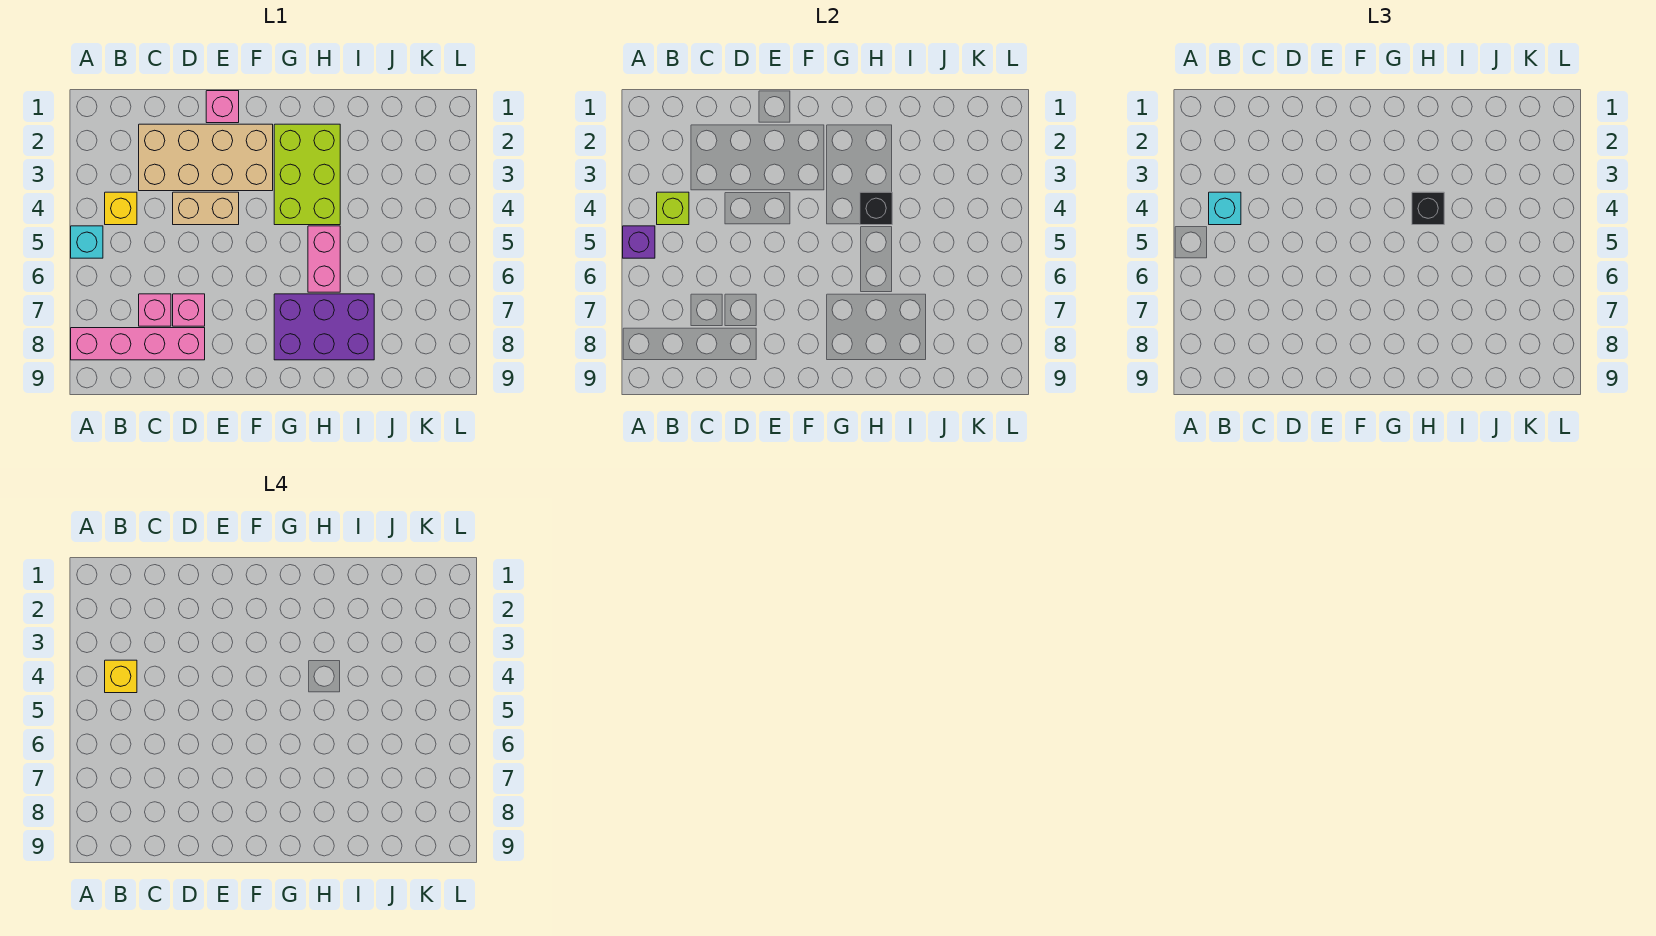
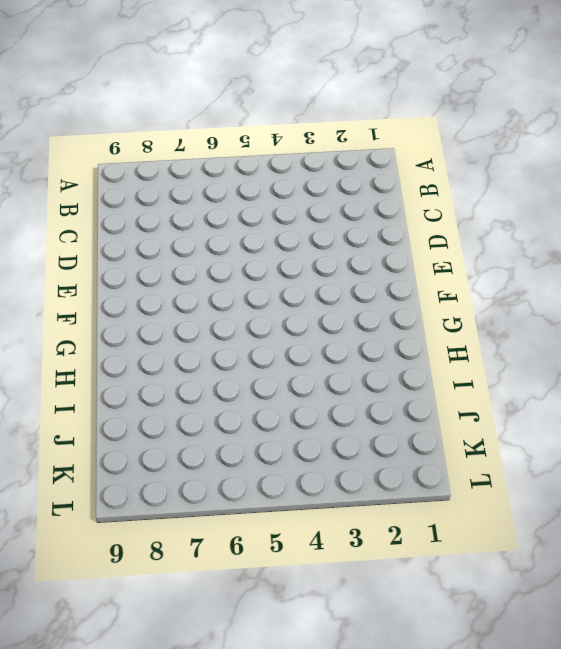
none -> cyan 1x1 brick [71,226,103,258]
none -> pink 1x4 brick [71,328,205,360]
none -> yellow 1x1 brick [105,192,137,225]

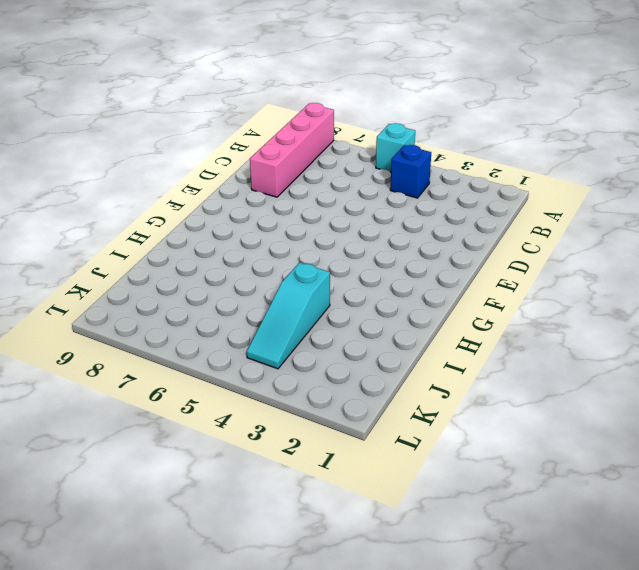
blue 1x1 brick [390,145,431,198] -> yellow 1x1 brick [105,192,137,225]
cyan 1x3 slope [247,262,330,369] -> none
none -> tan 2x4 brick [139,124,273,191]
none -> pink 1x1 brick [139,294,171,326]
none -> tan 1x2 brick [173,192,239,225]

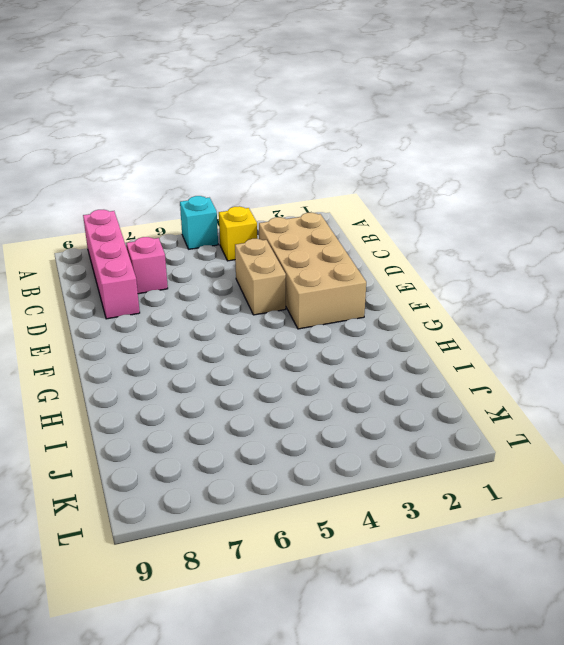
none -> pink 1x1 brick [173,294,205,326]
none -> pink 1x1 brick [206,91,239,123]
none -> lime 2x3 brick [274,124,340,225]

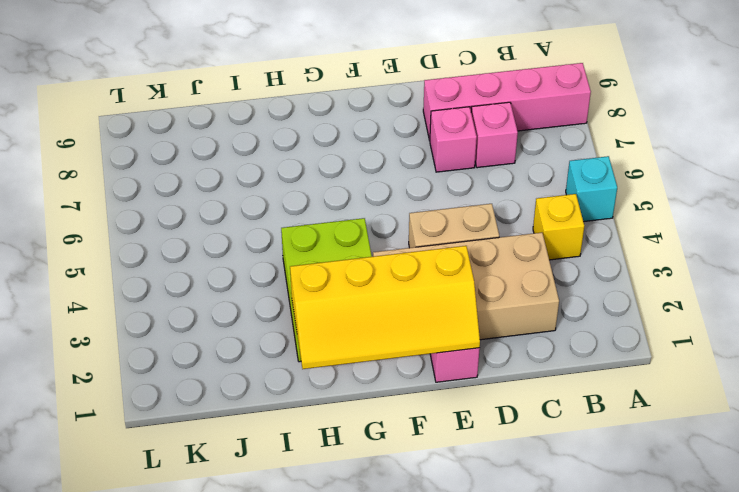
yellow 2x4 slope [290,246,480,369] -> none
none -> purple 2x3 brick [274,294,374,360]
none -> pink 1x2 brick [308,226,340,292]
none -> purple 1x1 brick [623,226,655,258]

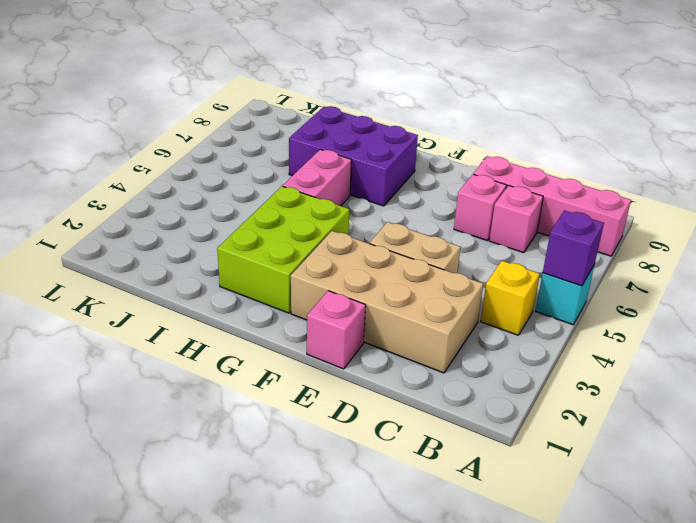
none -> lime 1x1 brick [657,192,689,225]
none -> black 1x1 brick [860,192,892,225]
none -> cyan 1x1 brick [1209,192,1241,225]

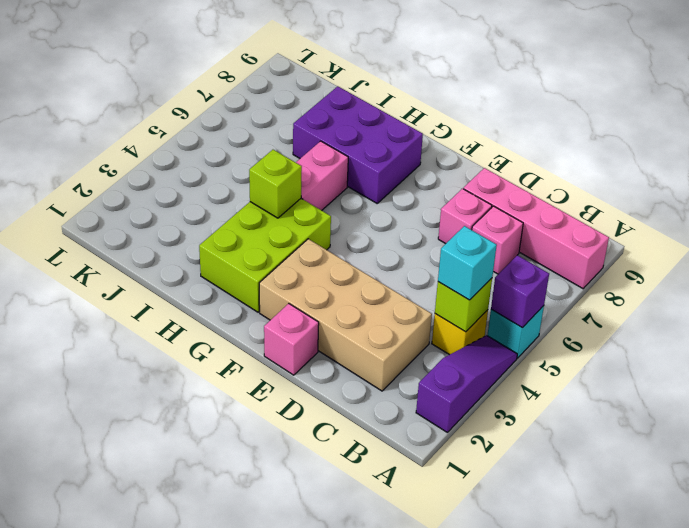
purple 1x3 slope [416,335,517,433] -> none
lime 1x1 brick [249,150,302,218] -> black 1x1 brick [860,192,892,225]
none -> tan 1x2 brick [173,192,239,225]
none -> black 1x1 brick [1412,192,1444,225]
none -> yellow 1x1 brick [105,660,137,693]

